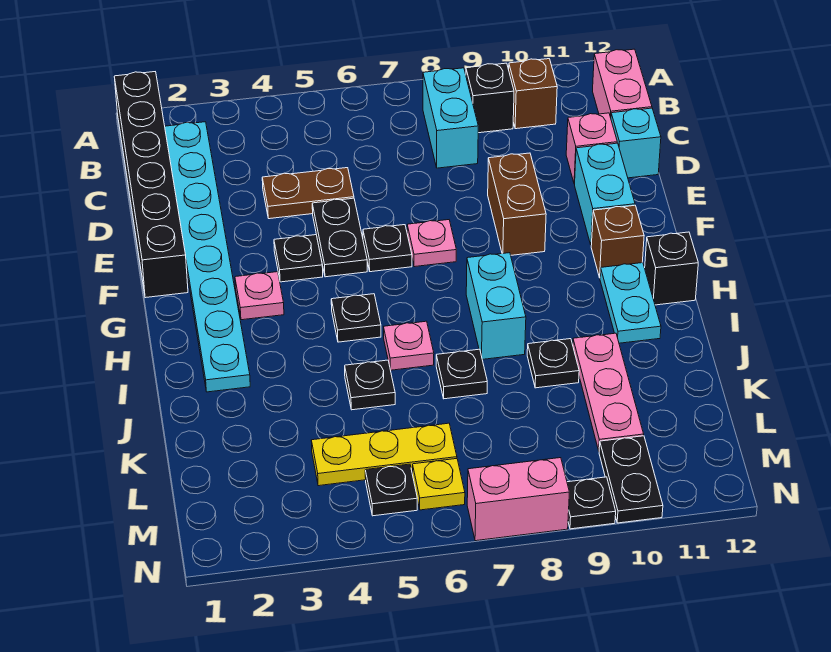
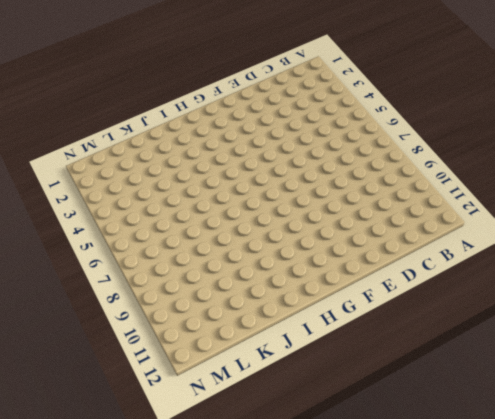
none -> black 1x6 brick [114,72,188,298]
none -> cyan 1x8 plate [165,122,250,392]
none -> cyan 1x2 brick [423,68,478,168]
none -> black 1x1 brick [466,63,514,133]

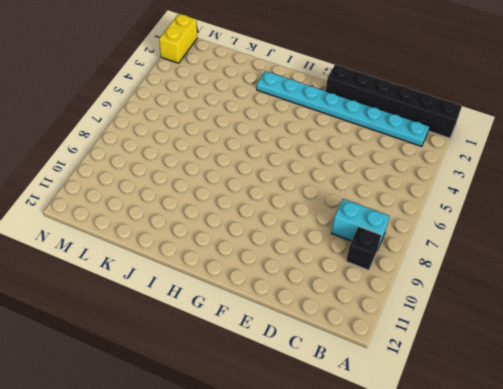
yellow 1x2 brick [159,14,197,63] -> none
none -> brown 1x1 brick [509,59,557,129]
none -> pink 1x2 brick [593,49,652,118]
none -> brown 1x2 plate [262,168,354,219]
none -> pink 1x1 brick [566,113,617,184]

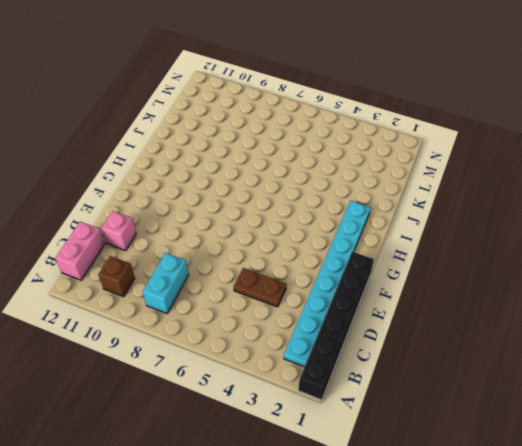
none -> black 1x1 brick [466,63,514,133]
none -> cyan 1x1 brick [611,108,661,178]
none -> black 1x2 plate [312,198,367,277]
none -> brown 1x2 brick [488,153,546,255]

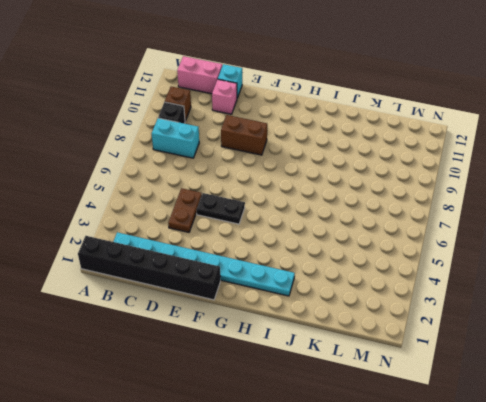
none -> cyan 1x2 brick [575,143,635,245]
none -> black 1x1 plate [274,235,323,282]
none -> black 1x1 plate [363,225,412,272]
none -> pink 1x1 plate [407,220,456,267]

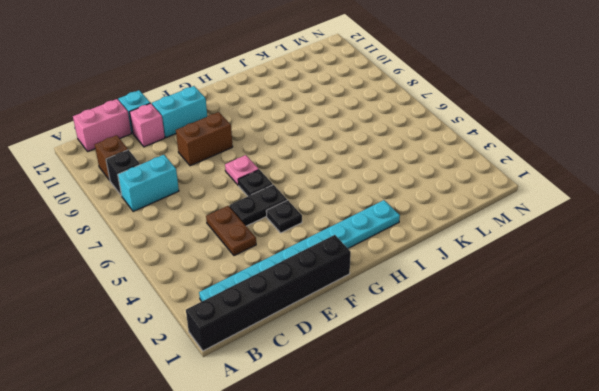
none -> pink 1x1 plate [235,272,284,320]
none -> brown 1x1 brick [591,205,644,278]
none -> black 1x1 plate [331,294,381,342]
none -> cyan 1x2 brick [466,253,526,359]

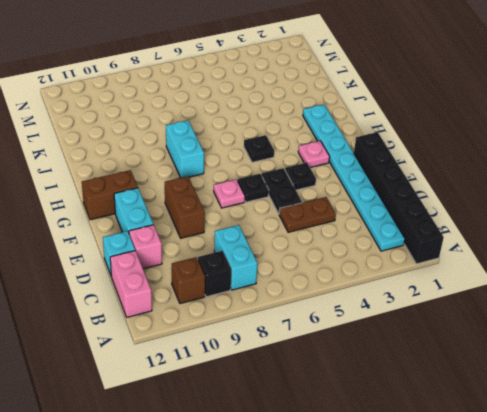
brown 1x2 brick [82,170,138,220] -> brown 1x1 brick [591,205,644,278]
none -> cyan 1x2 plate [600,263,661,343]
none -> black 1x1 brick [645,232,698,305]
none -> pink 1x1 plate [384,321,434,370]
none -> black 1x1 plate [345,360,395,410]

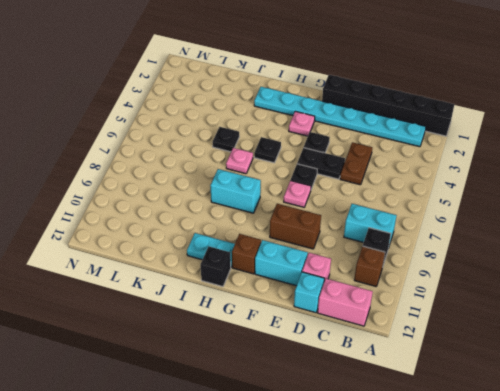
none -> black 1x1 plate [436,349,487,399]
none -> black 1x1 plate [527,339,579,388]
none -> pink 1x3 plate [573,333,644,450]
none -> yellow 1x3 plate [311,423,457,486]

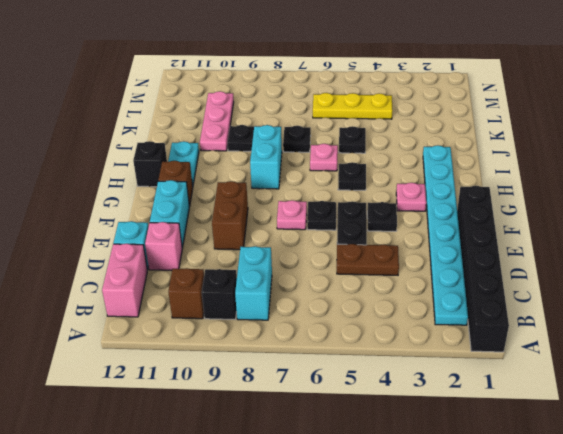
none -> black 1x1 plate [365,464,417,516]
none -> yellow 1x1 plate [413,459,465,510]
none -> black 1x2 plate [599,436,663,523]
none -> pink 1x2 brick [467,458,569,541]

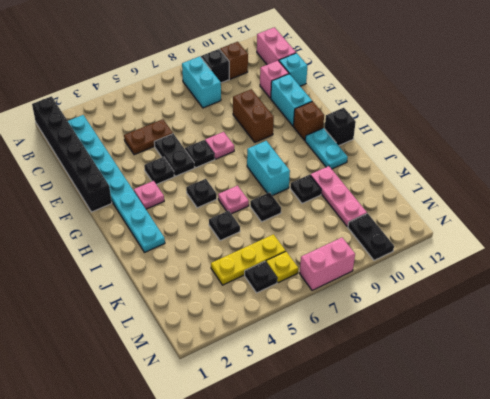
none -> black 1x1 plate [567,477,616,529]

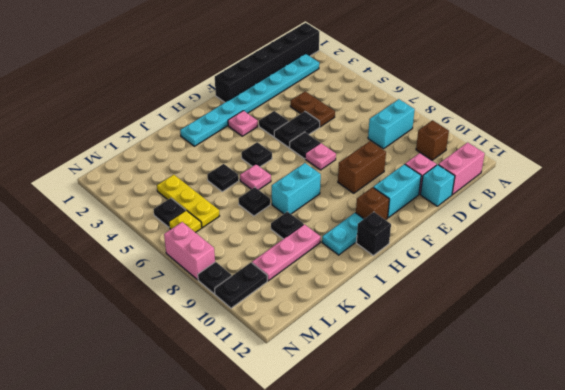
none -> black 1x1 brick [466,63,514,133]

